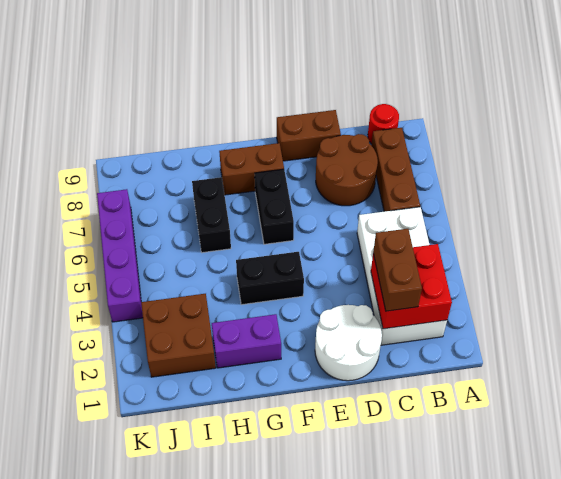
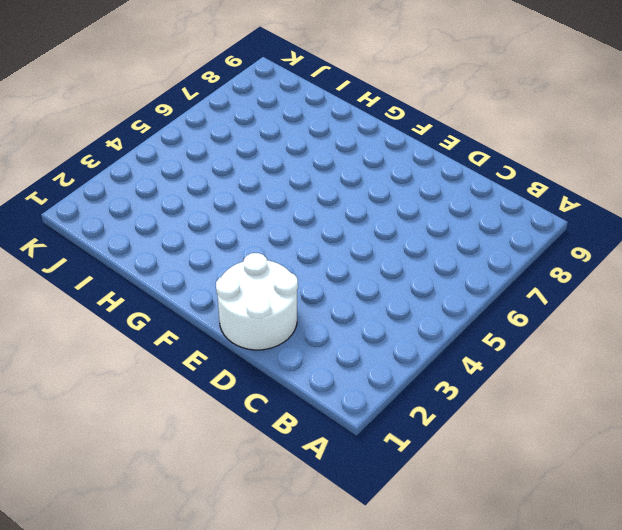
none -> white 2x4 brick [357,207,447,345]
none -> brown 1x3 brick [371,128,420,212]
none -> red 1x1 round brick [368,104,399,144]

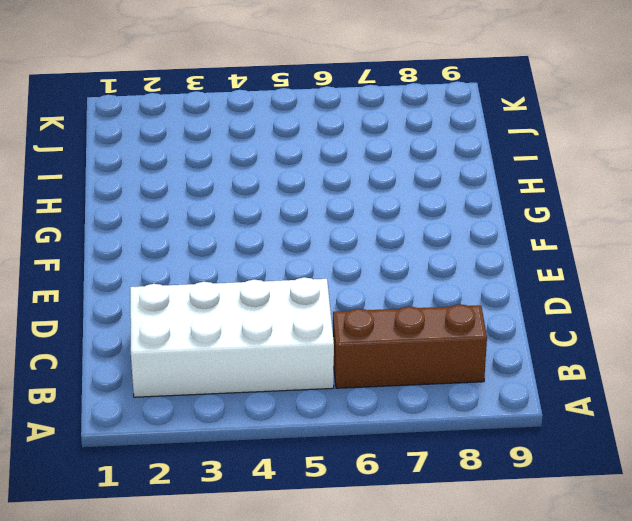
none -> red 1x1 round brick [368,104,399,144]
none -> brown 2x2 round brick [316,134,378,206]
none -> white 2x2 round brick [315,305,382,381]

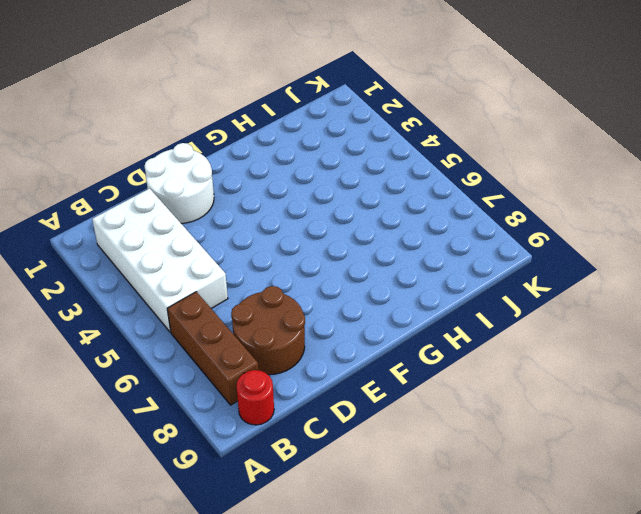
none -> brown 1x2 brick [277,110,341,161]
none -> black 1x2 brick [236,252,304,305]
none -> black 1x2 brick [255,169,294,244]

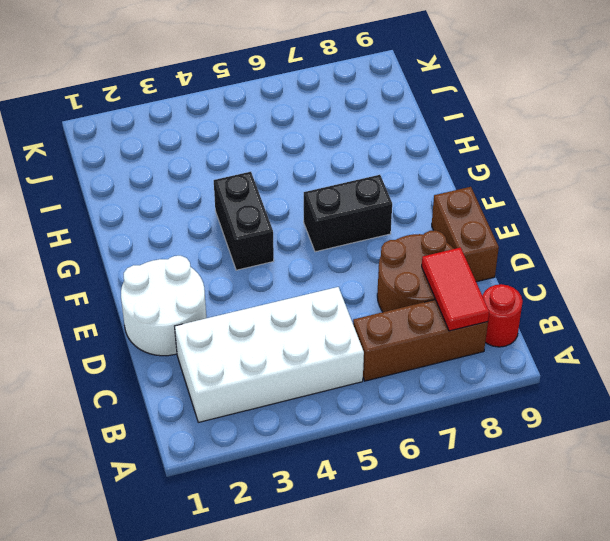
red 1x2 tile [422,247,489,331] -> none
none -> brown 1x2 brick [219,143,284,195]
none -> purple 1x2 brick [212,314,281,368]
none -> black 1x2 brick [192,177,231,253]

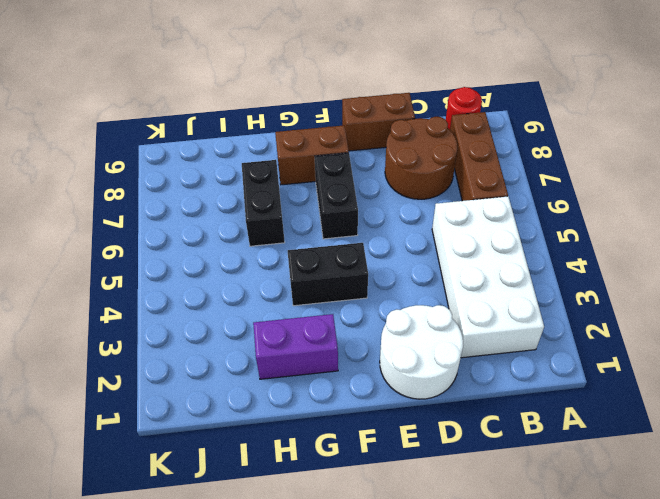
none -> brown 2x2 brick [141,294,216,377]
none -> purple 1x4 brick [97,189,143,322]
none -> red 2x2 brick [371,244,452,329]

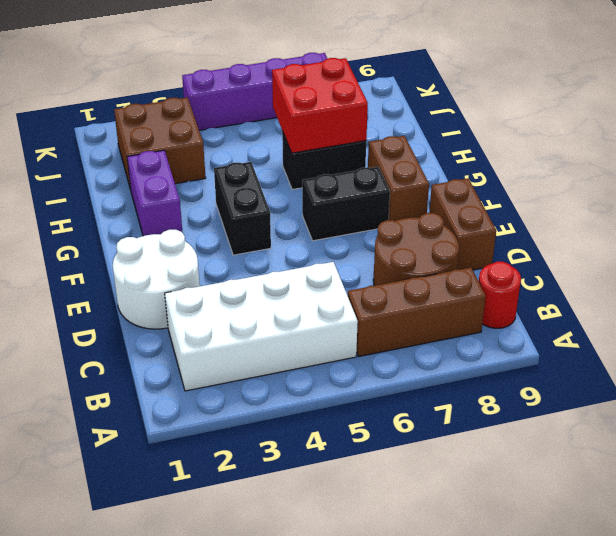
red 2x2 brick [272,58,368,153] -> red 2x2 brick moved to [371,244,452,329]
none -> brown 1x2 brick [373,229,422,311]

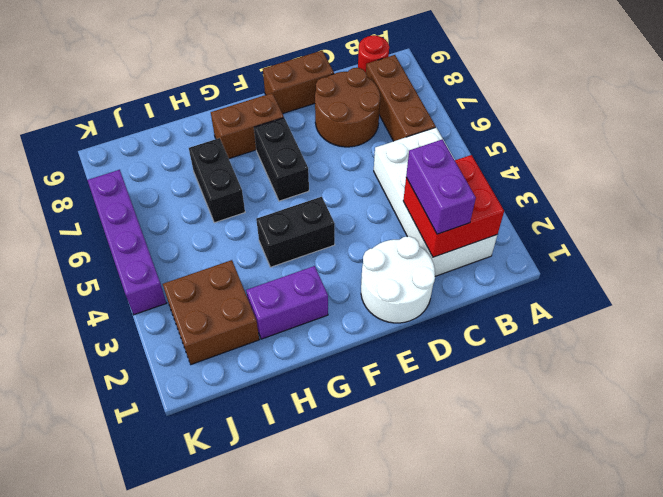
purple 1x2 brick [406,139,476,234] -> brown 1x2 brick [373,229,422,311]

